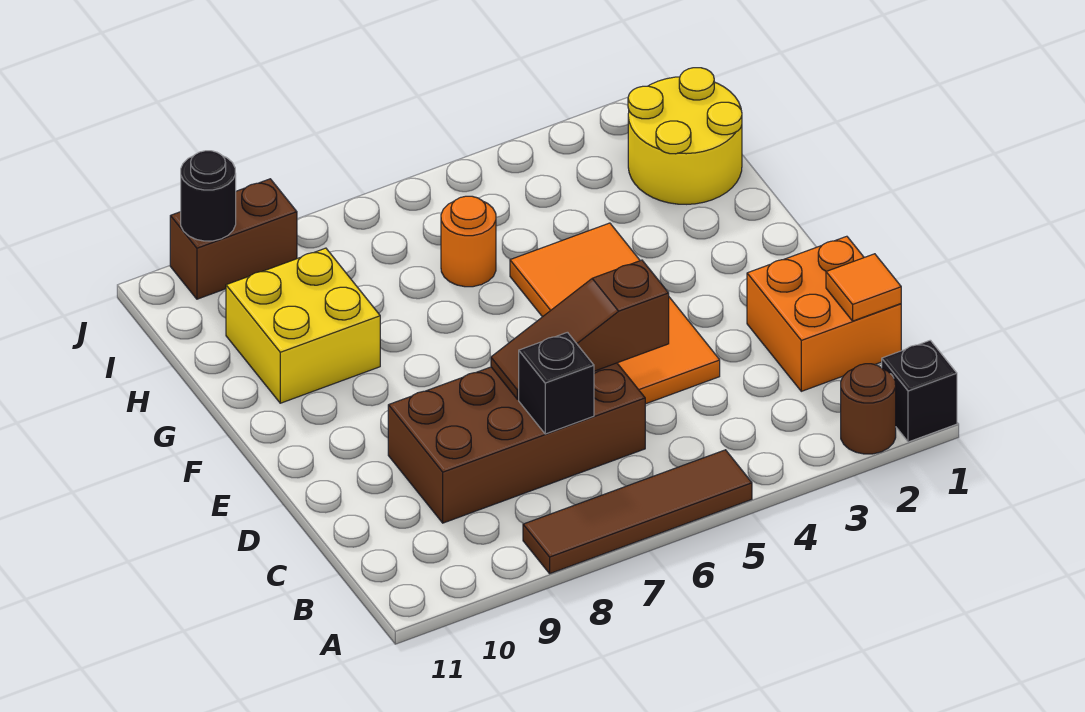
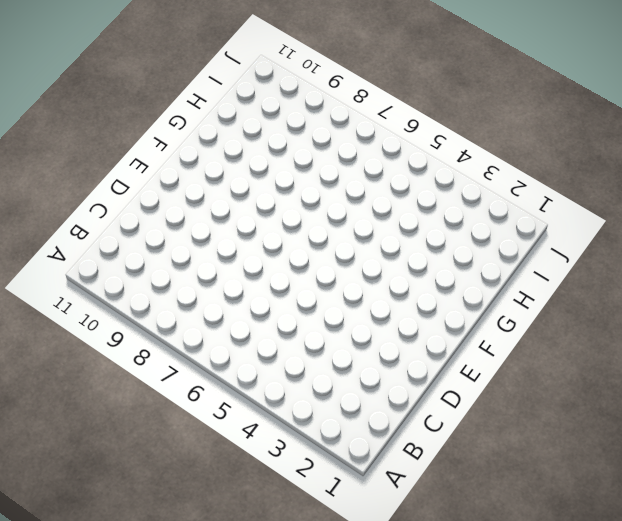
none -> black 1x1 brick [882,340,957,442]
none -> brown 1x1 round brick [841,364,896,454]
none -> brown 1x4 tile [523,450,752,573]

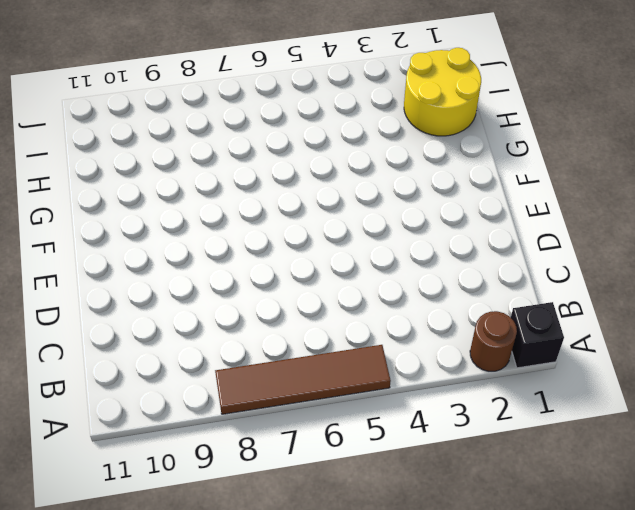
none -> orange 2x2 brick [747,236,901,391]
none -> brown 2x4 brick [388,363,645,523]
none -> orange 2x4 tile [510,223,720,404]

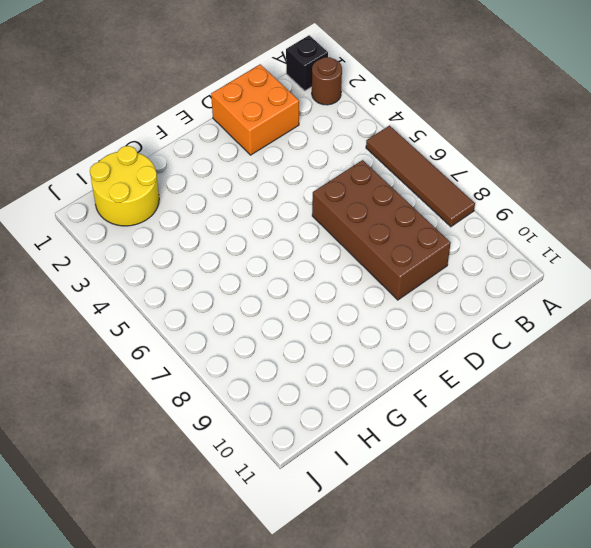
none -> orange 2x4 tile [510,223,720,404]
none -> yellow 2x2 brick [226,248,380,403]
none -> orange 1x1 round brick [441,196,496,287]

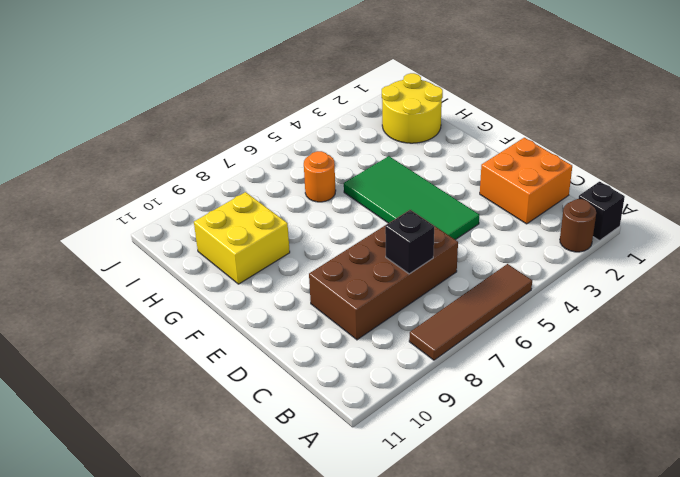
green 2x4 tile [344,156,479,240] -> orange 2x4 tile [510,223,720,404]
none -> brown 1x2 brick [170,179,297,299]
none -> orange 1x1 tile [826,254,901,321]
none -> brown 1x3 slope [491,260,669,399]

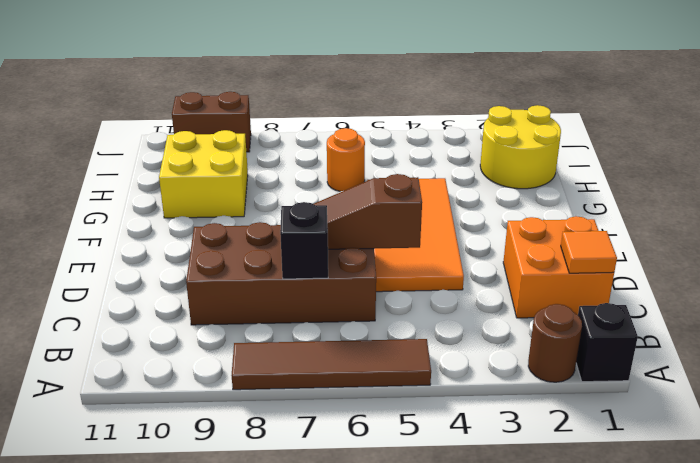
none -> black 1x1 round brick [181,151,236,241]

